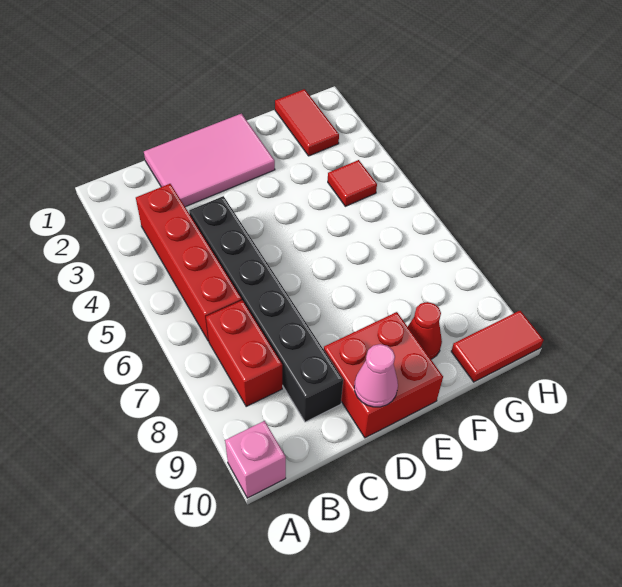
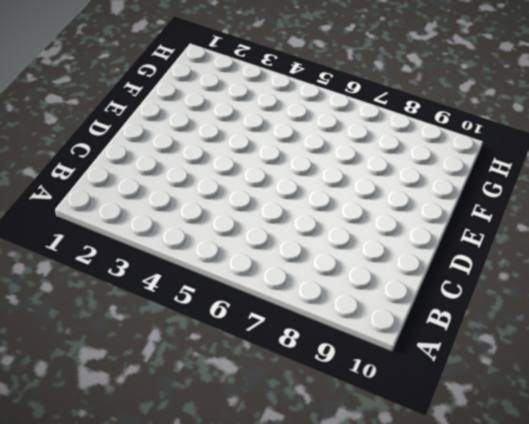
none -> pink 1x1 brick [225,421,286,498]
none -> red 1x4 brick [136,184,242,341]

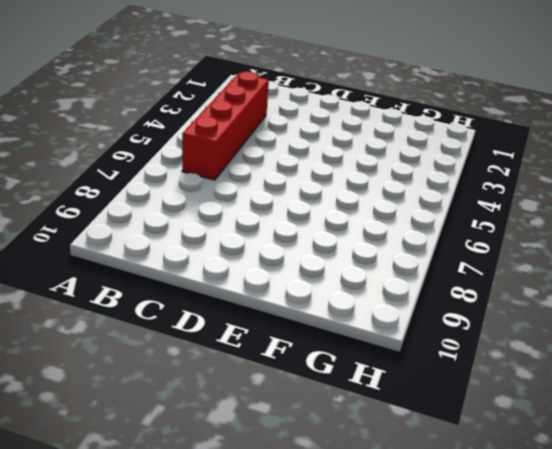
none -> pink 1x1 brick [225,421,286,498]
none -> red 1x2 brick [206,300,282,406]

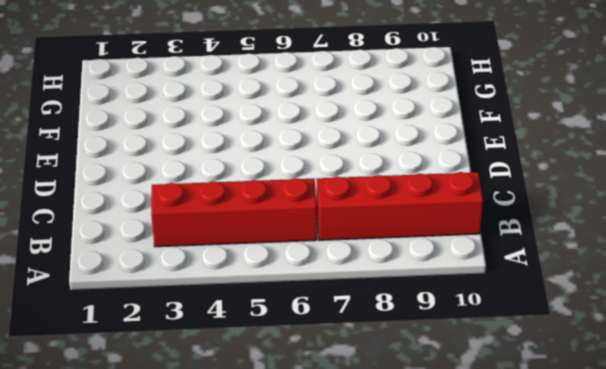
red 1x4 brick [317,172,483,240] -> red 1x2 brick [206,300,282,406]
none -> pink 1x1 brick [225,421,286,498]
none -> pink 2x3 tile [144,114,275,207]

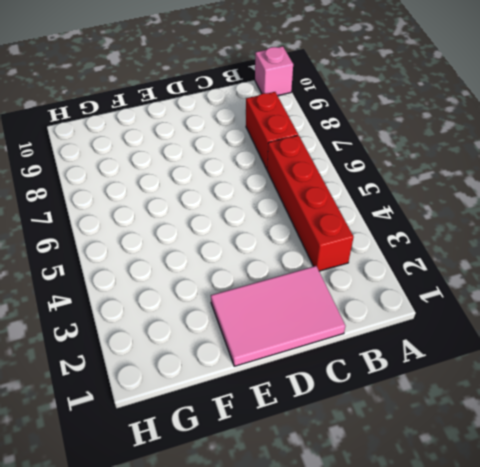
none -> black 1x6 brick [189,196,343,422]
none -> red 2x2 brick [324,312,443,438]

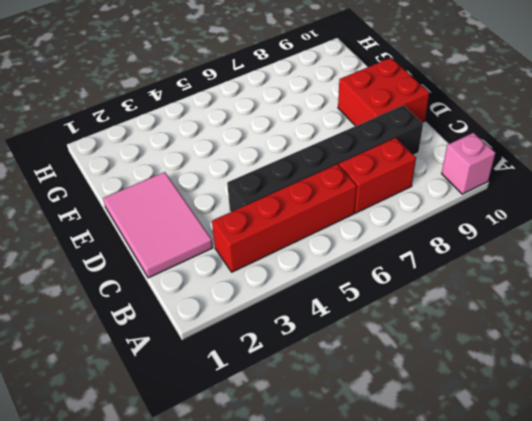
none -> red 1x1 cone [408,302,442,359]
none -> red 1x2 tile [275,89,339,156]

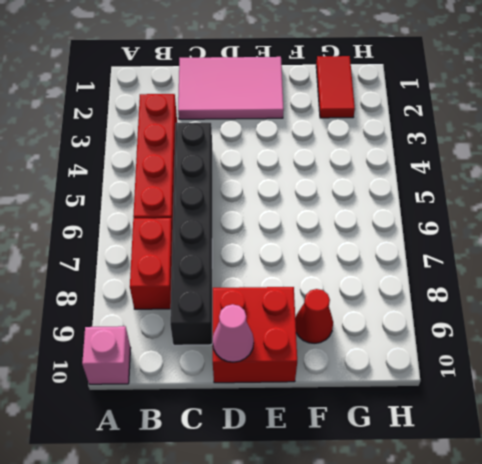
none -> red 1x1 tile [328,160,377,206]
none -> red 1x2 tile [451,311,544,382]

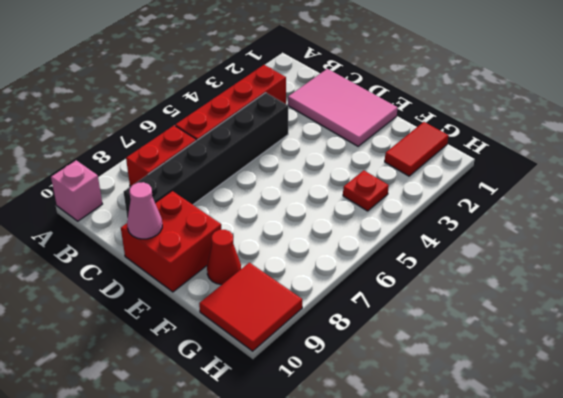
red 1x1 plate [343,170,389,211] -> red 1x1 tile [328,160,377,206]
red 2x2 tile [199,263,302,351] -> red 1x2 tile [451,311,544,382]

